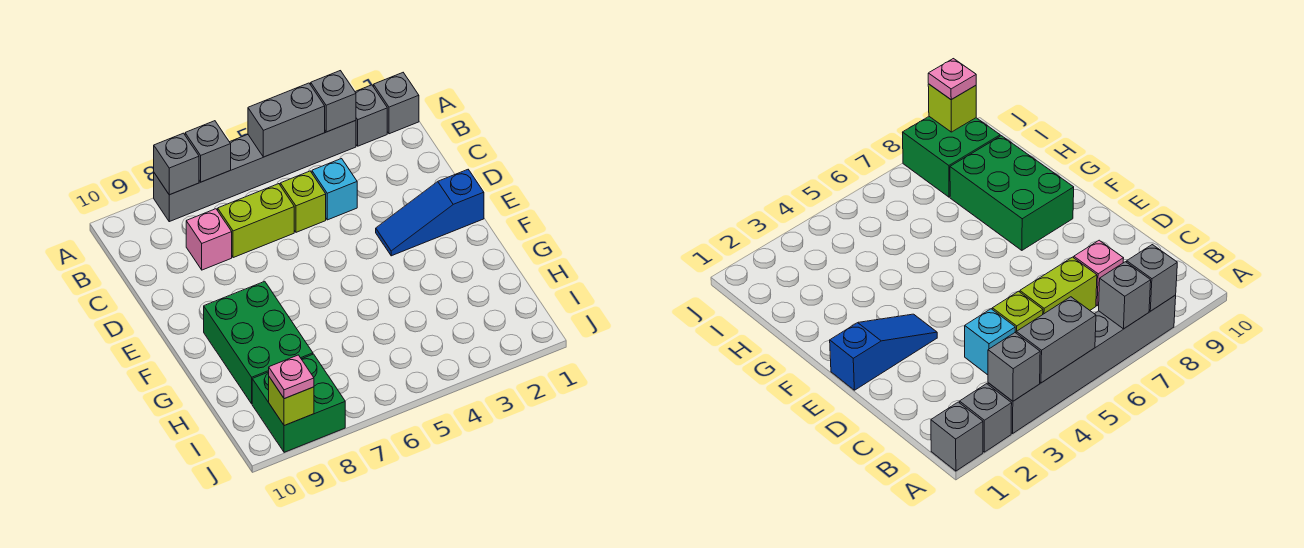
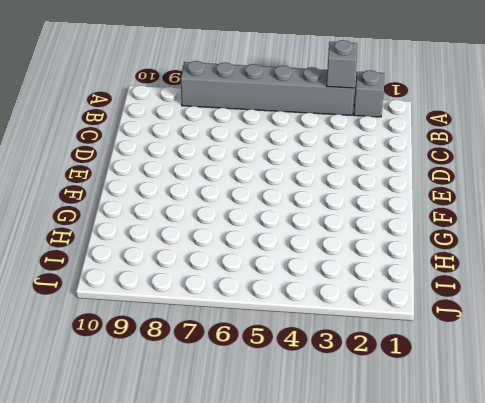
none -> grey 1x1 brick [374,73,419,134]
none -> cyan 1x1 brick [312,159,357,220]
none -> lime 1x1 brick [280,171,326,232]

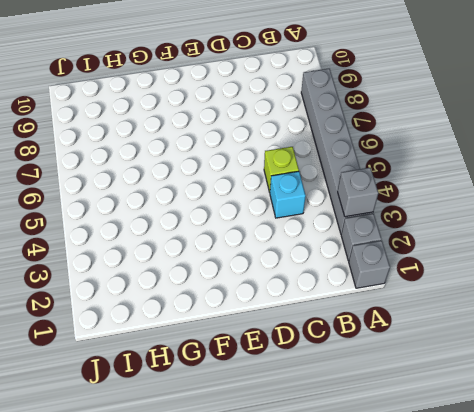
none -> lime 1x2 brick [218,184,294,258]
none -> pink 1x1 brick [186,209,232,270]
none -> blue 1x3 slope [376,170,484,256]

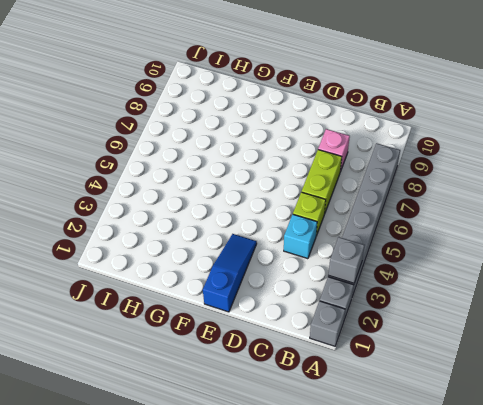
none -> green 2x3 brick [204,281,313,404]
none -> green 2x2 brick [252,354,345,452]
none -> grey 1x2 brick [248,83,325,157]

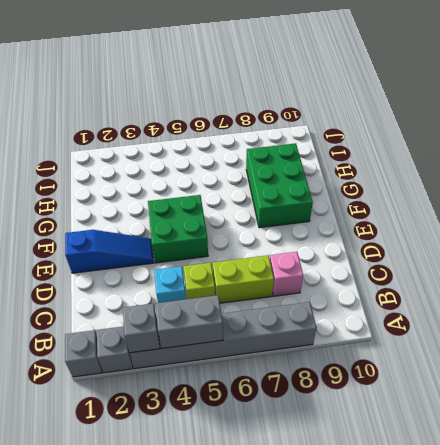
green 2x2 brick [148,195,208,263] -> green 2x2 brick moved to [252,354,345,452]
none -> grey 1x1 brick [185,121,231,182]
none -> grey 1x1 brick [154,133,199,195]
none -> lime 1x1 brick [269,377,314,426]

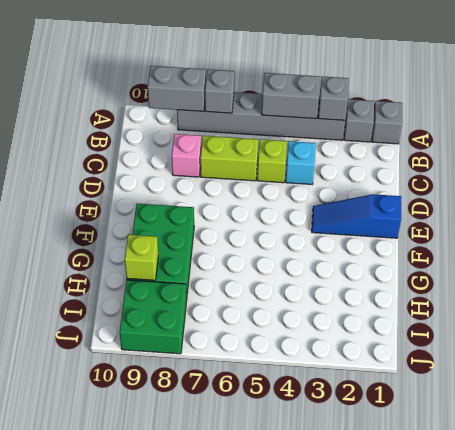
grey 1x2 brick [148,66,206,111] -> grey 1x1 brick [154,133,199,195]
lime 1x1 brick [125,235,158,280] -> lime 1x1 brick moved to [269,377,314,426]
none -> pink 1x1 plate [269,355,314,399]

